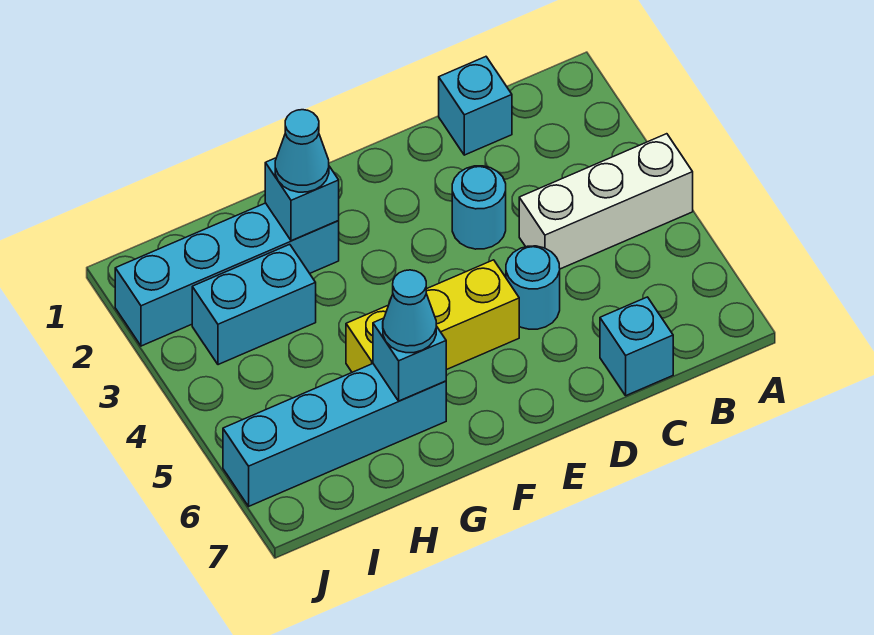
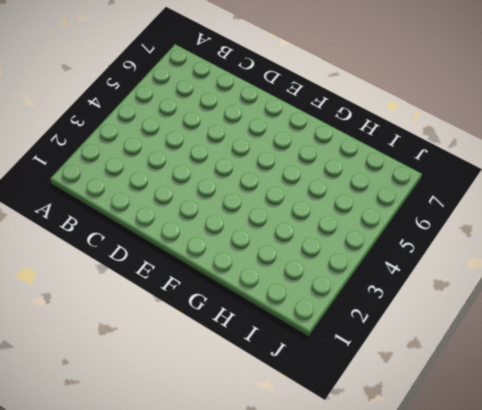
none -> white 1x3 brick [519,134,693,269]
none -> cyan 1x1 brick [439,57,512,155]
none -> cyan 1x1 brick [600,297,673,396]

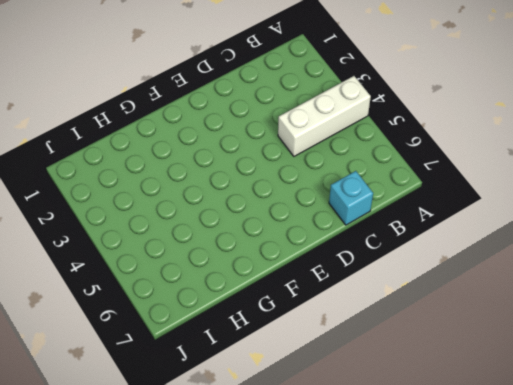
none -> cyan 1x1 brick [439,57,512,155]
none -> cyan 1x1 round brick [452,166,506,249]
none -> cyan 1x1 round brick [506,246,560,329]

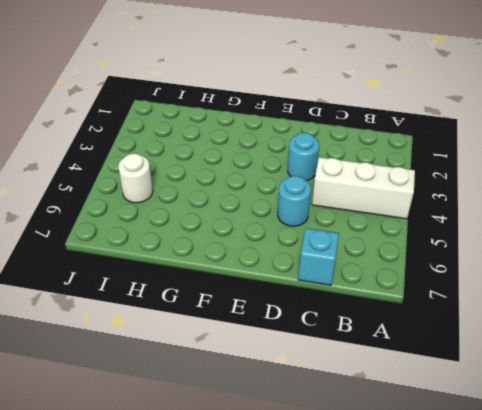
white 1x1 round brick [118,153,153,203] -> none
none -> cyan 1x1 brick [439,57,512,155]
none -> yellow 1x3 brick [346,260,519,372]
none -> cyan 1x4 brick [115,203,339,346]

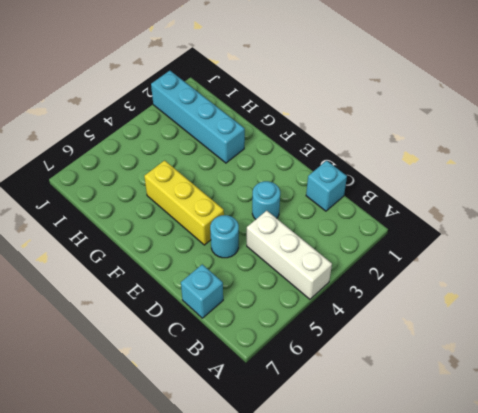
none -> cyan 1x4 brick [223,364,446,506]
none -> cyan 1x2 brick [192,244,316,365]
none -> cyan 1x1 brick [265,158,339,241]

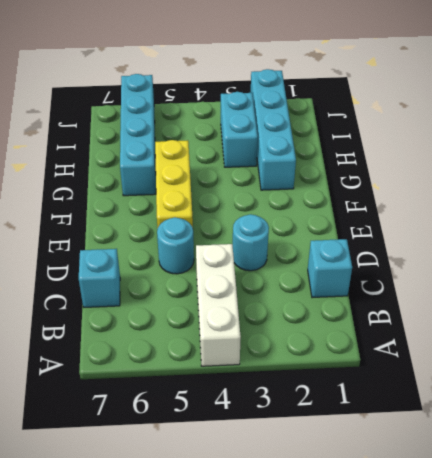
none -> cyan 1x1 brick [265,158,339,241]
none -> cyan 1x1 brick [373,318,446,401]
none -> cyan 1x1 cone [275,110,329,192]

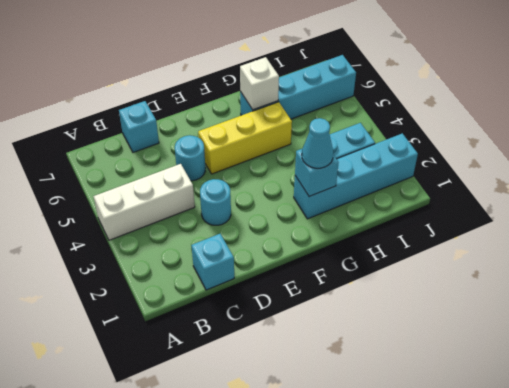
white 1x1 brick [240,57,279,110] -> cyan 1x1 brick [373,318,446,401]
none -> cyan 1x1 cone [383,270,436,353]

